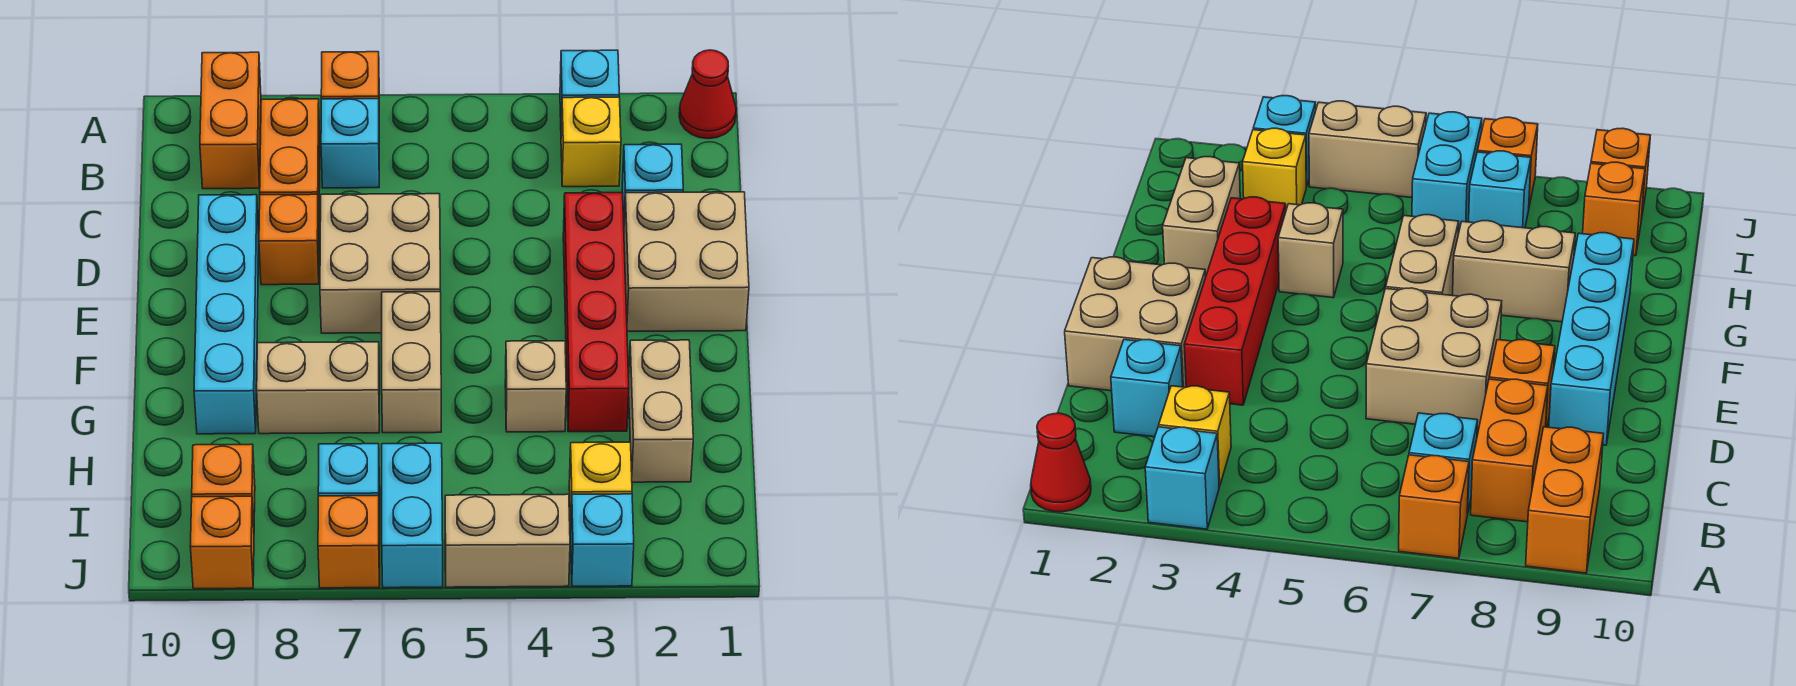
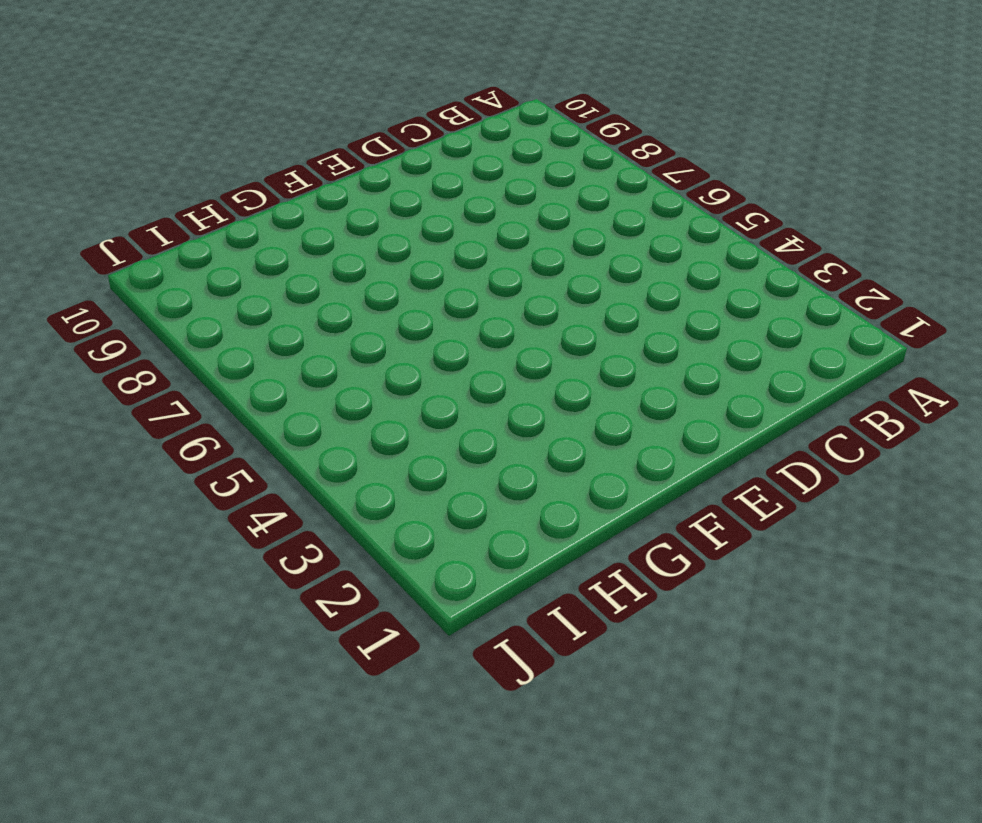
none -> red 1x1 cone [679,50,736,139]
none -> cyan 1x1 brick [560,50,619,126]
none -> orange 1x1 brick [321,52,379,99]

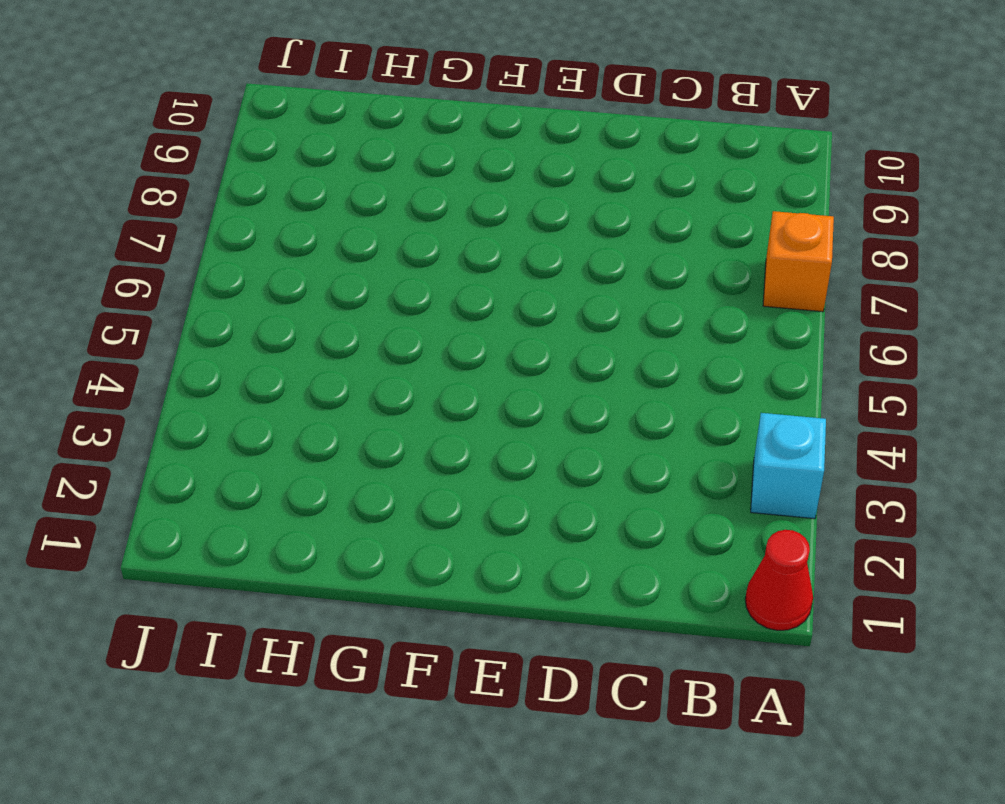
none -> orange 1x2 brick [200,52,261,189]
none -> yellow 1x1 brick [561,97,621,187]
none -> cyan 1x1 brick [321,99,379,188]

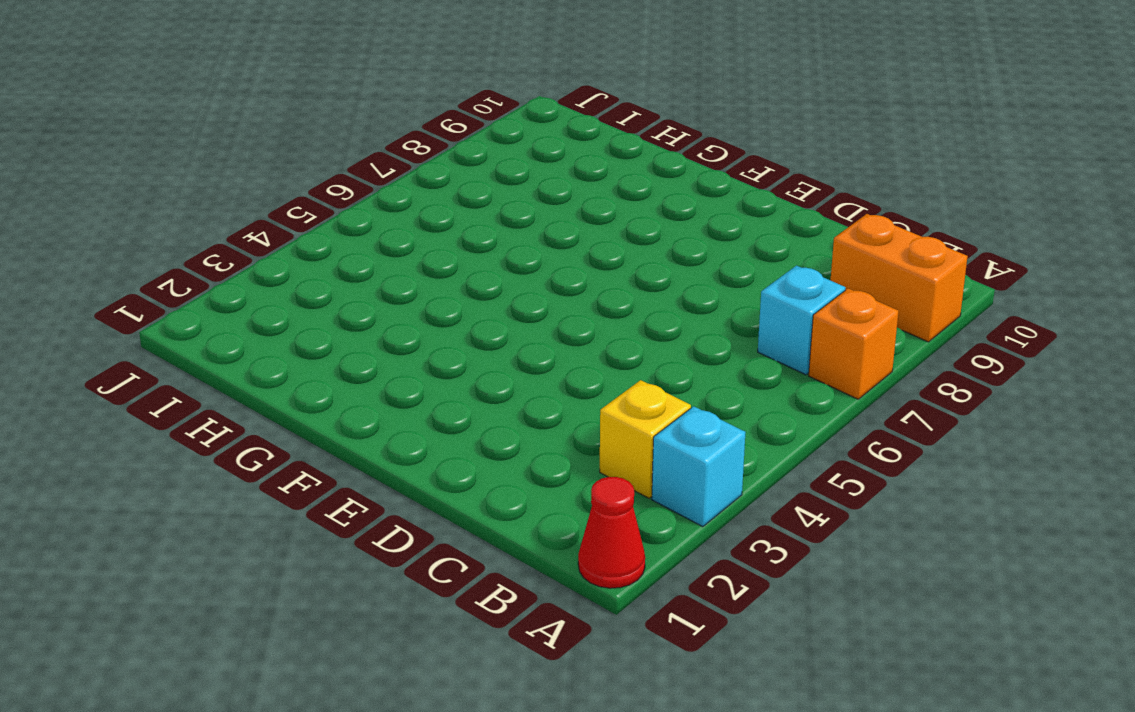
none -> orange 1x2 brick [260,99,320,218]
none -> cyan 1x1 brick [622,144,683,221]
none -> tan 2x2 brick [624,192,749,331]

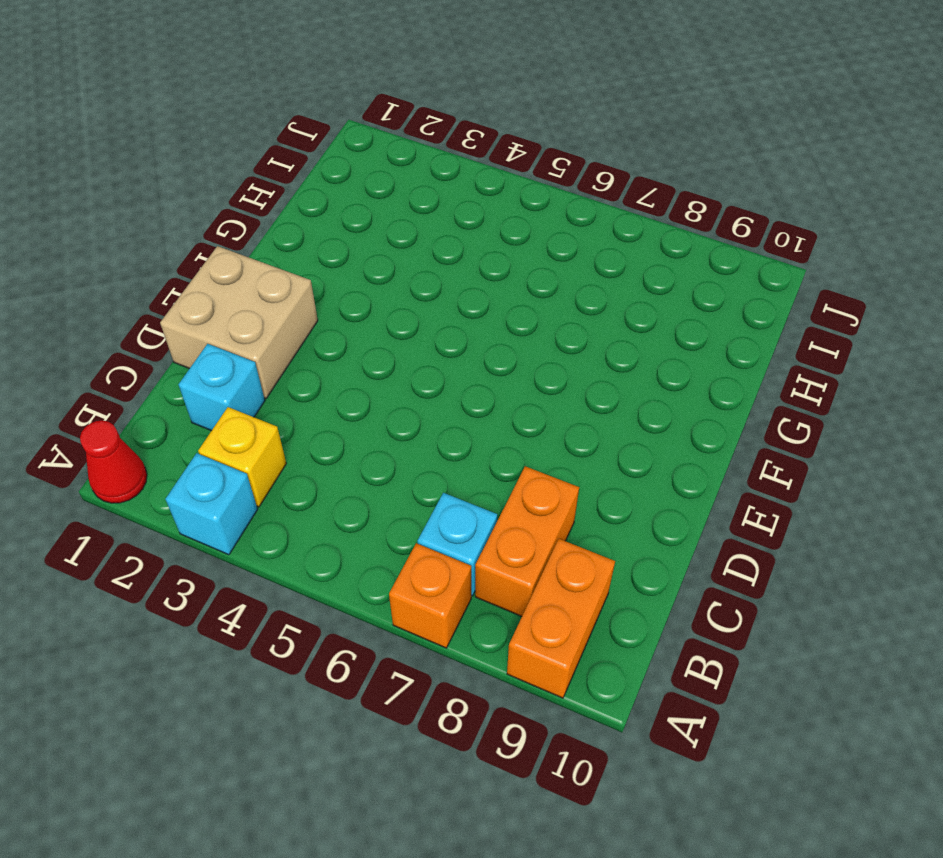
none -> red 1x4 brick [563,193,629,432]
none -> tan 2x2 brick [320,194,440,333]
none -> orange 1x1 brick [259,194,319,285]

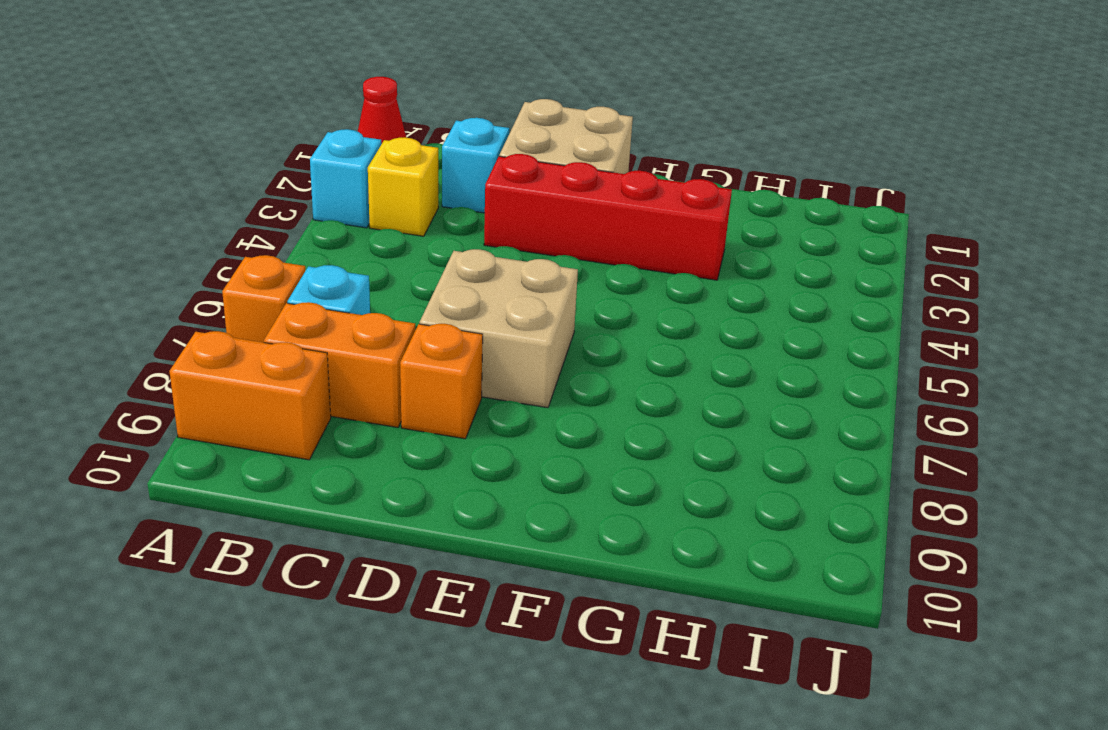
none -> cyan 1x4 brick [194,195,259,434]
none -> tan 1x2 brick [382,292,441,433]
none -> tan 1x2 brick [629,340,693,482]

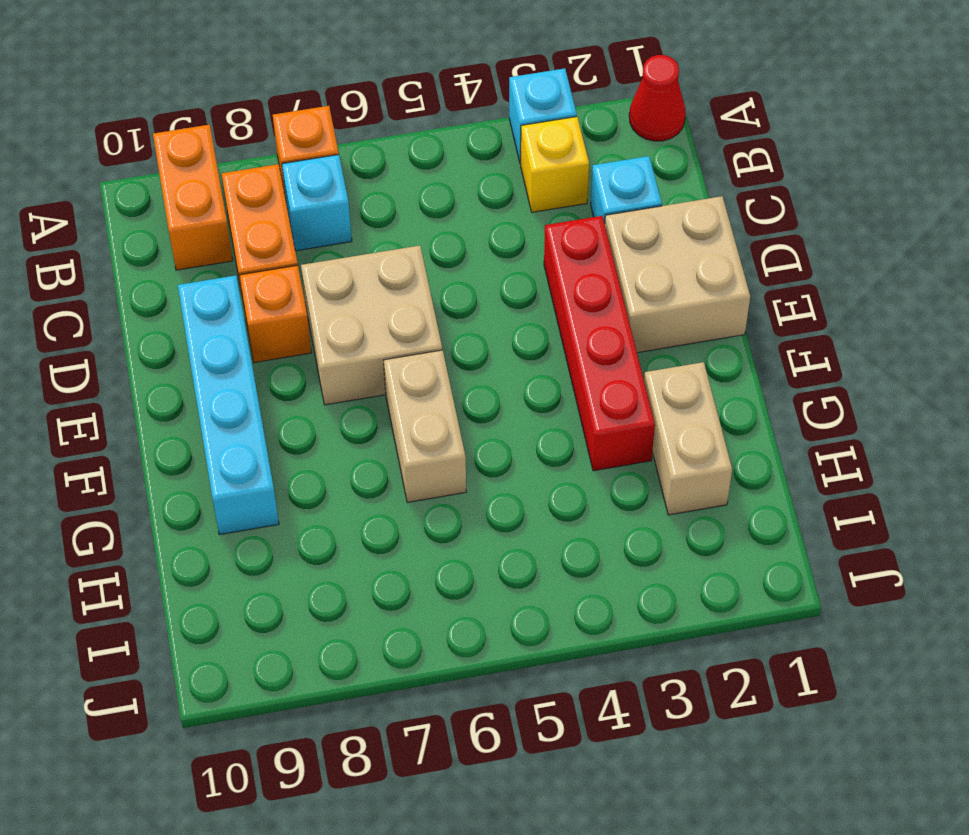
none -> tan 1x1 brick [505,341,566,432]
none -> tan 1x2 brick [257,342,379,434]
none -> yellow 1x1 brick [569,442,632,532]

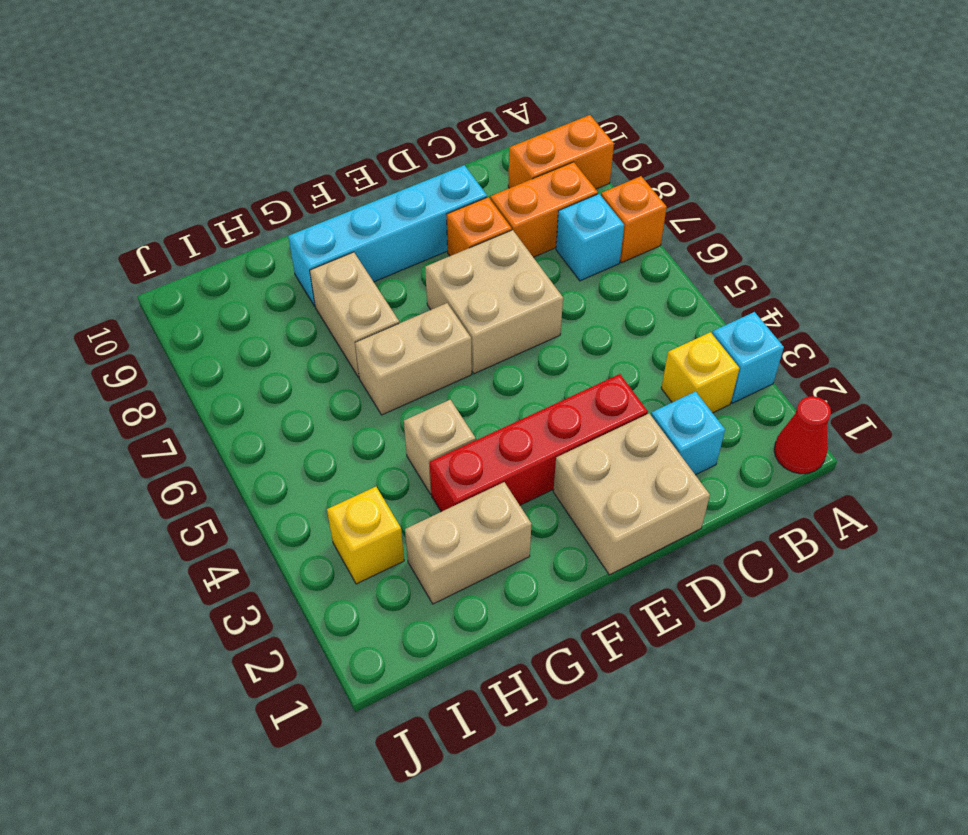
none -> cyan 1x2 brick [382,443,443,588]
none -> cyan 1x1 brick [318,444,380,535]
none -> orange 1x1 brick [192,444,255,526]

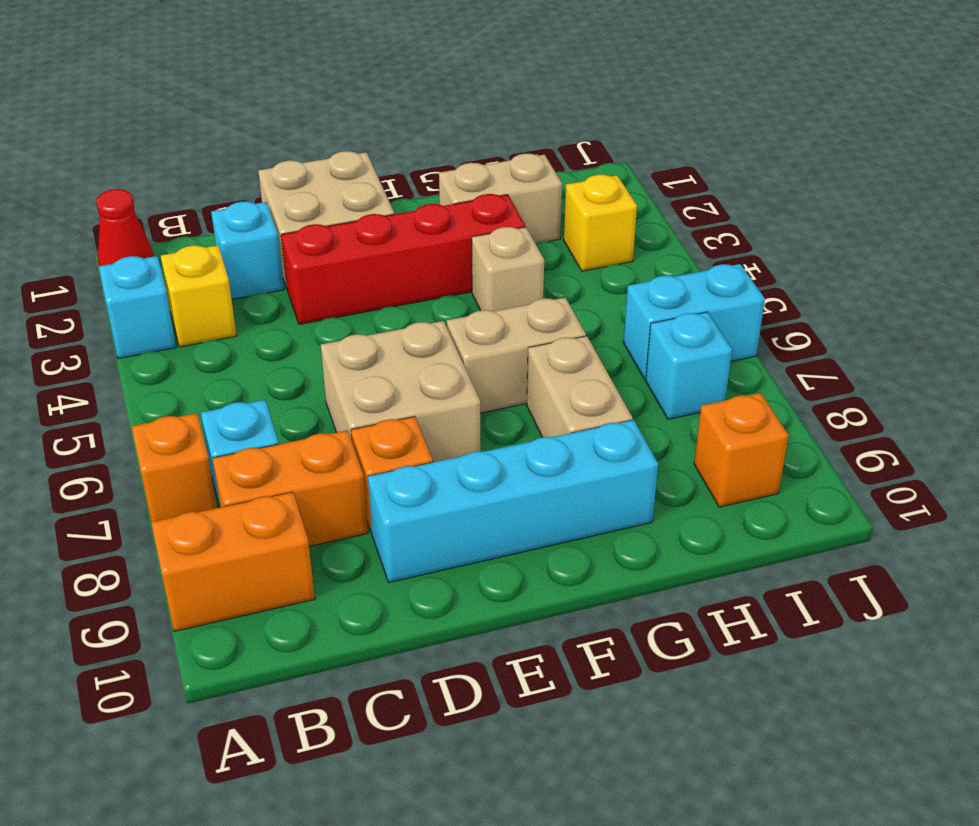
none -> cyan 1x1 brick [571,494,634,586]
none -> tan 1x2 brick [445,494,570,587]
none -> orange 1x1 brick [318,496,380,588]

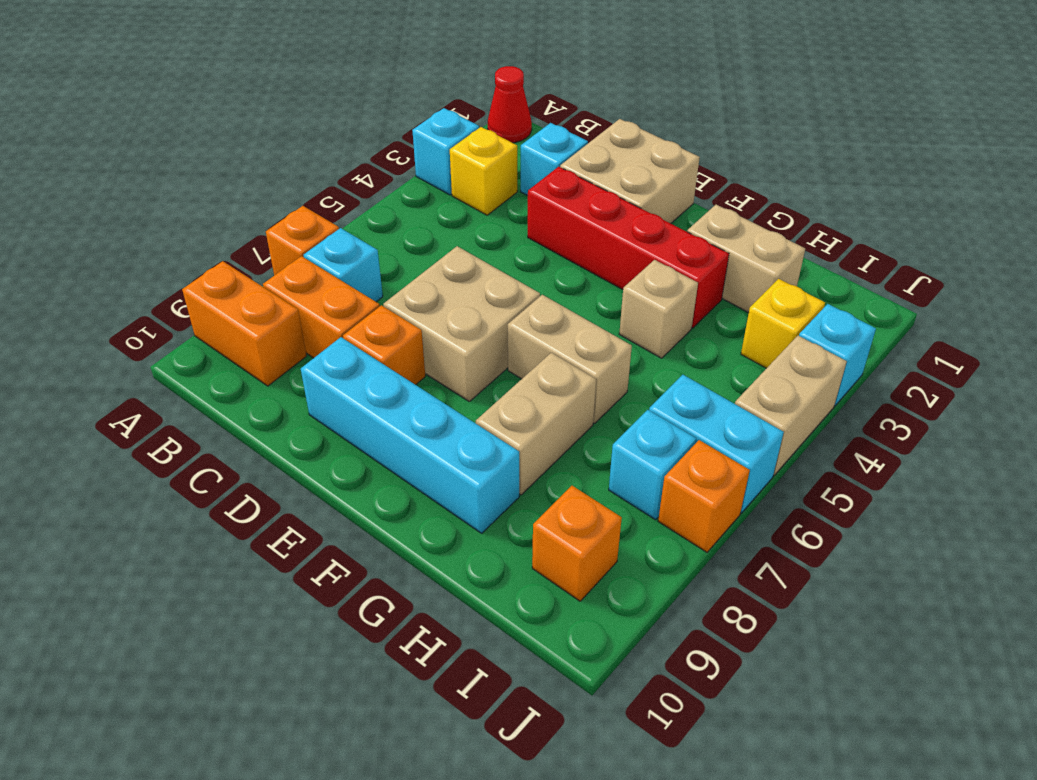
none -> orange 1x1 brick [190,496,254,589]

